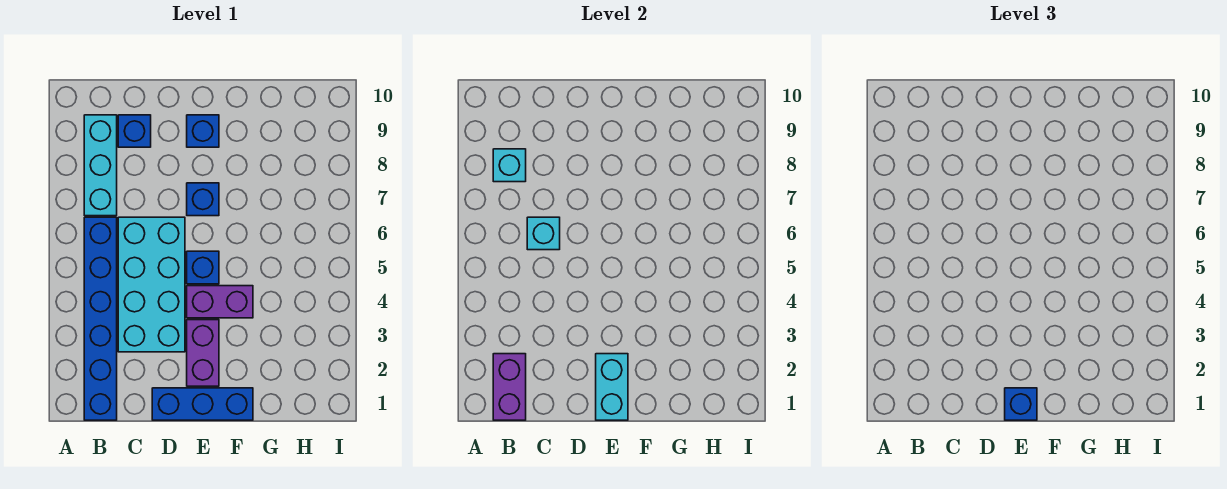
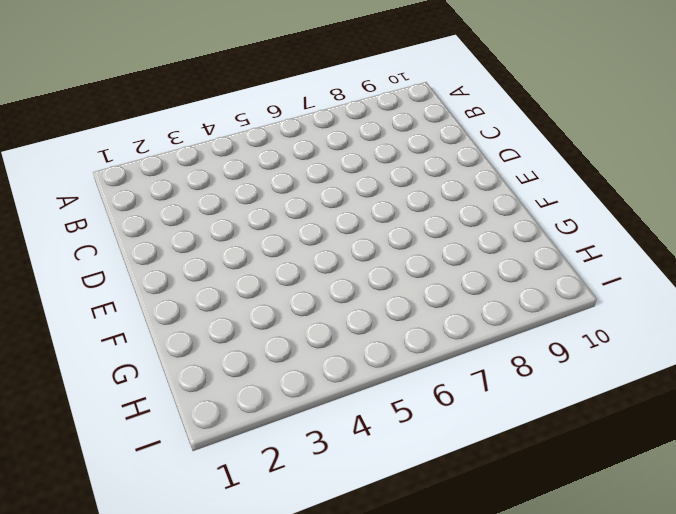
none -> blue 1x6 brick [84,217,117,420]
none -> cyan 1x3 brick [84,115,117,216]
none -> cyan 2x4 brick [118,217,185,352]

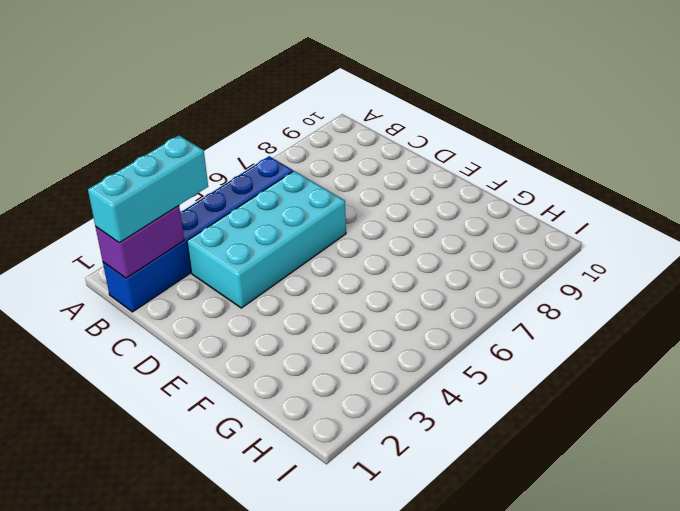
cyan 1x3 brick [88,135,208,243] -> cyan 1x3 brick moved to [84,115,117,216]
none -> blue 1x1 brick [118,115,151,147]
none -> blue 1x3 brick [152,388,253,420]
none -> purple 1x2 brick [187,320,219,386]

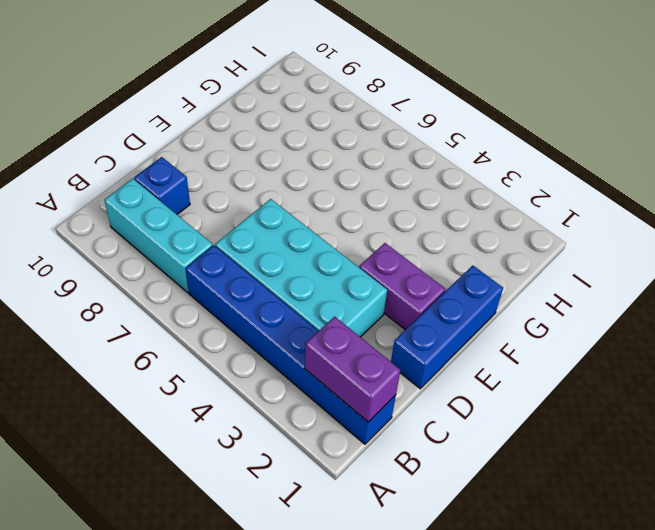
none -> purple 1x2 brick [187,286,253,318]
none -> blue 1x1 brick [187,251,219,284]
none -> blue 1x1 brick [187,183,219,216]

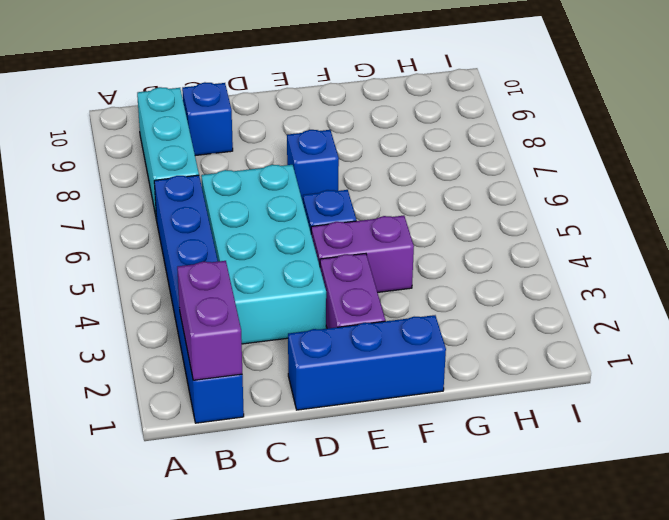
none -> blue 1x1 brick [187,115,219,147]
none -> cyan 1x1 brick [493,149,526,182]
none -> cyan 1x1 brick [527,217,560,250]

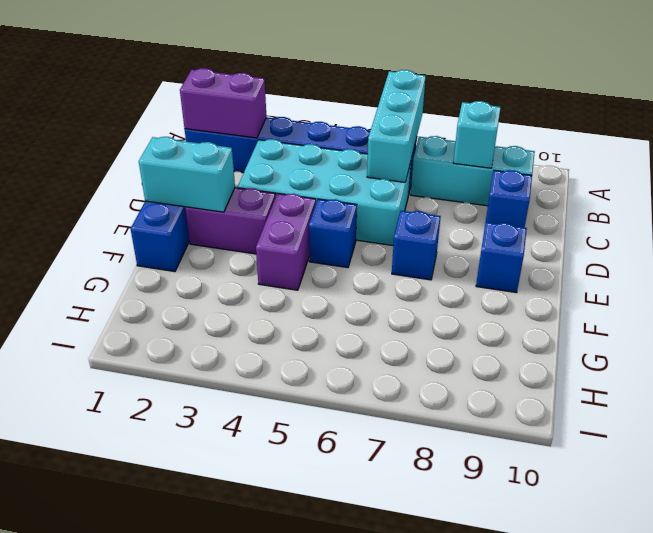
cyan 1x3 brick [367,70,426,182] -> cyan 1x1 brick [527,217,560,250]
none -> blue 1x1 brick [1005,388,1037,420]

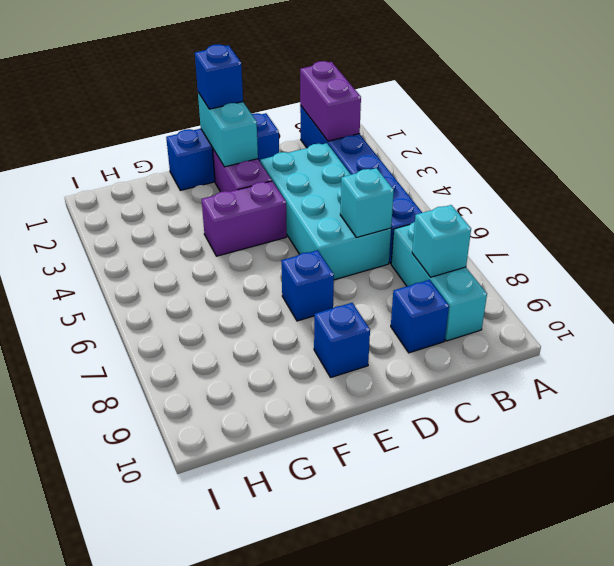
none -> blue 1x1 brick [187,251,219,284]

